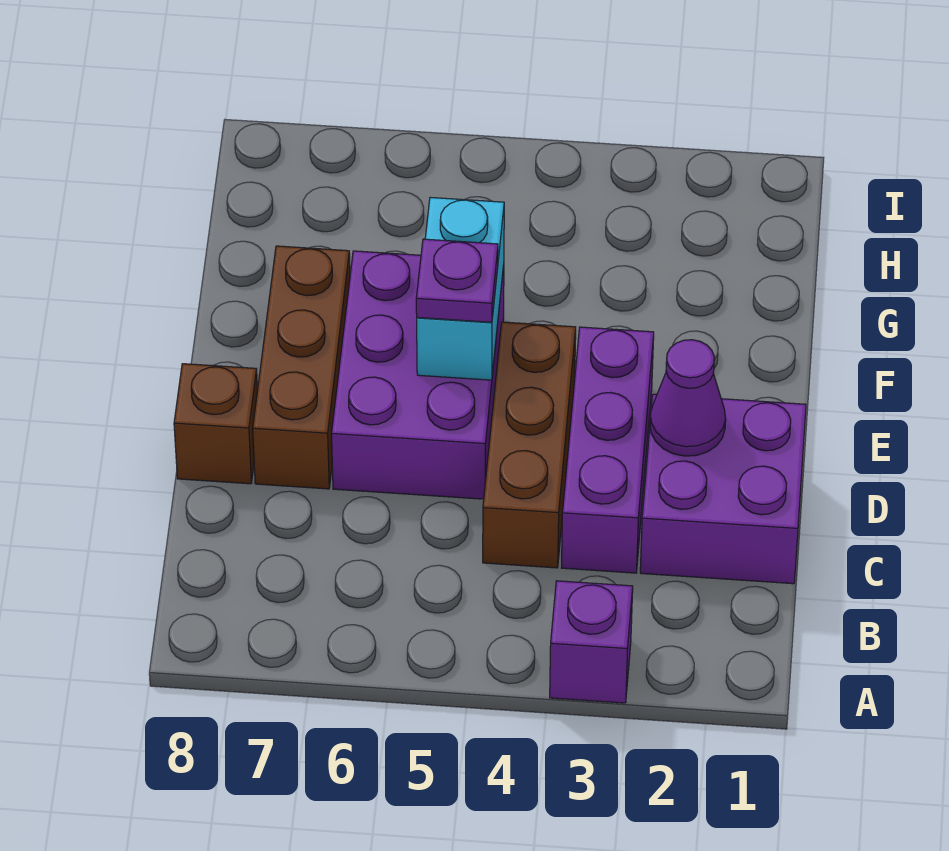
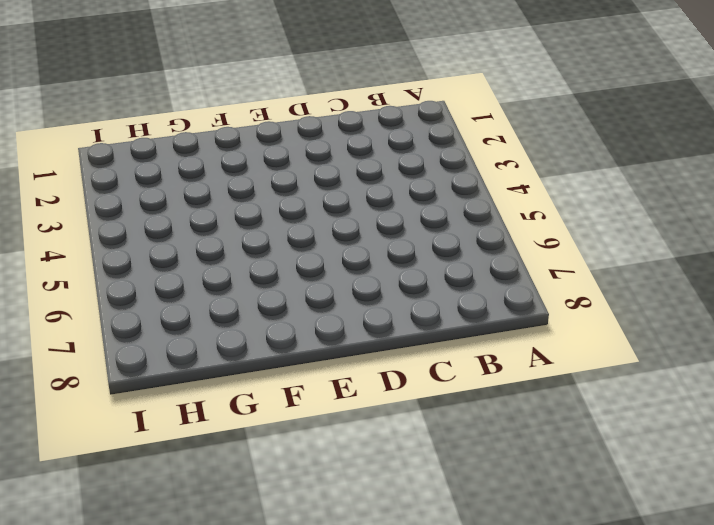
none -> purple 1x1 brick [550,581,633,703]
none -> purple 2x2 brick [640,394,806,584]

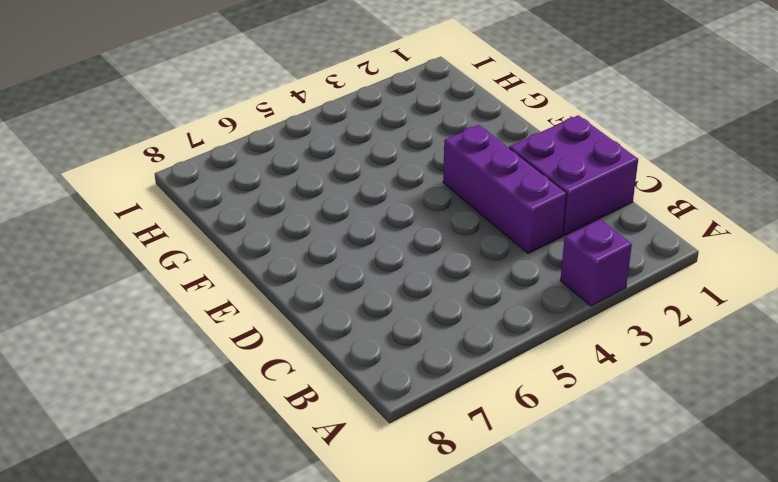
none -> brown 1x3 brick [483,322,576,568]
none -> purple 2x3 brick [332,251,504,499]

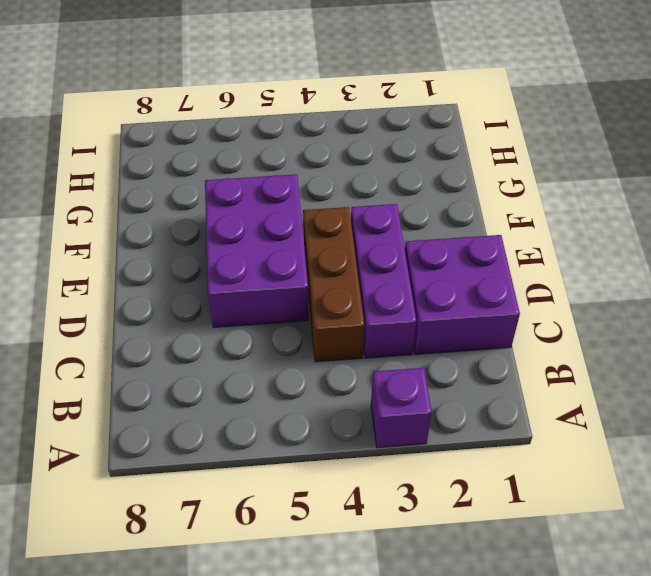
none -> brown 1x3 brick [253,246,350,489]
none -> brown 1x1 brick [174,364,258,484]

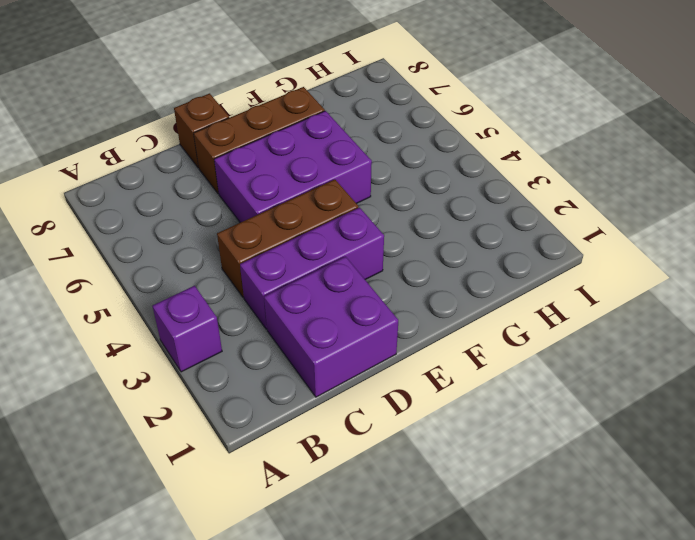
none -> purple 1x1 cone [650,340,726,456]
none -> cyan 1x2 brick [417,197,504,380]

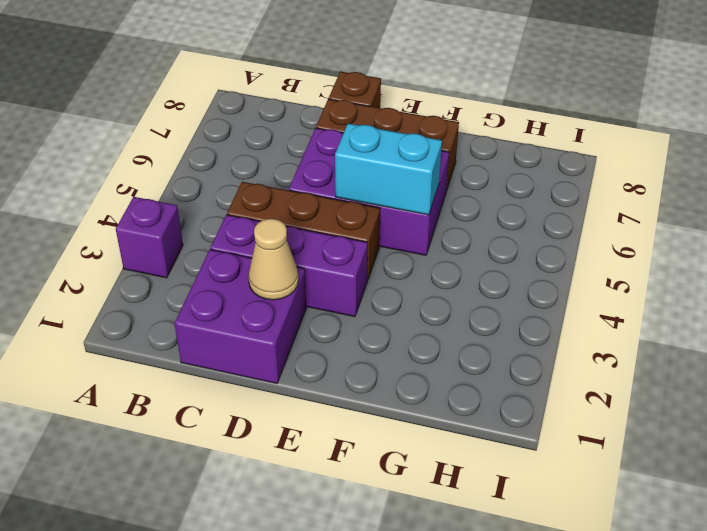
tan 1x1 cone [248,219,299,300] -> purple 1x1 cone [650,340,726,456]
none -> purple 1x1 plate [416,239,498,322]

